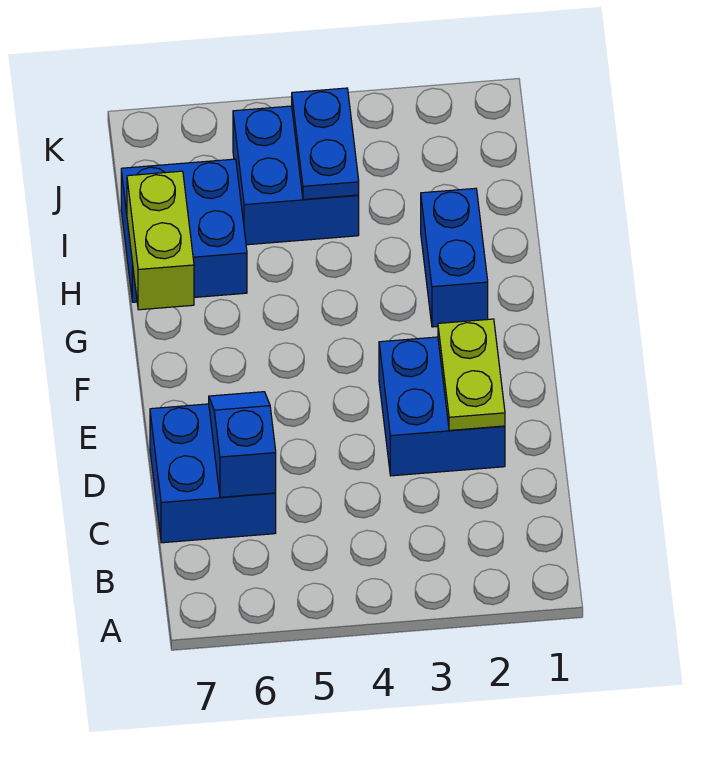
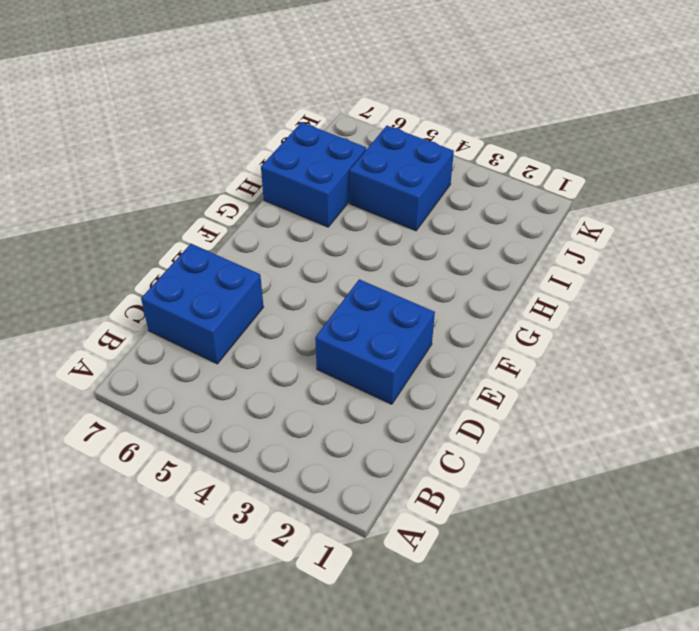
none -> blue 1x2 brick [421,188,488,327]
none -> blue 1x2 slope [209,392,276,497]

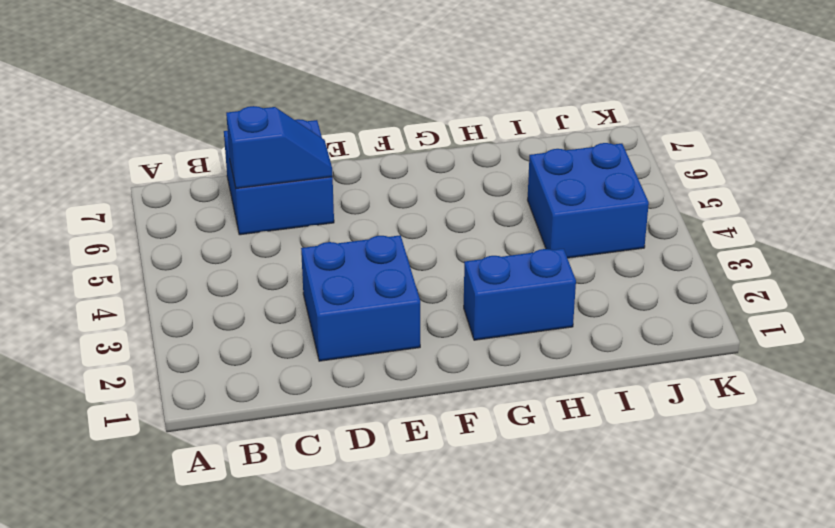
none -> blue 2x2 brick [121,159,247,302]
none -> lime 1x2 plate [438,319,505,430]

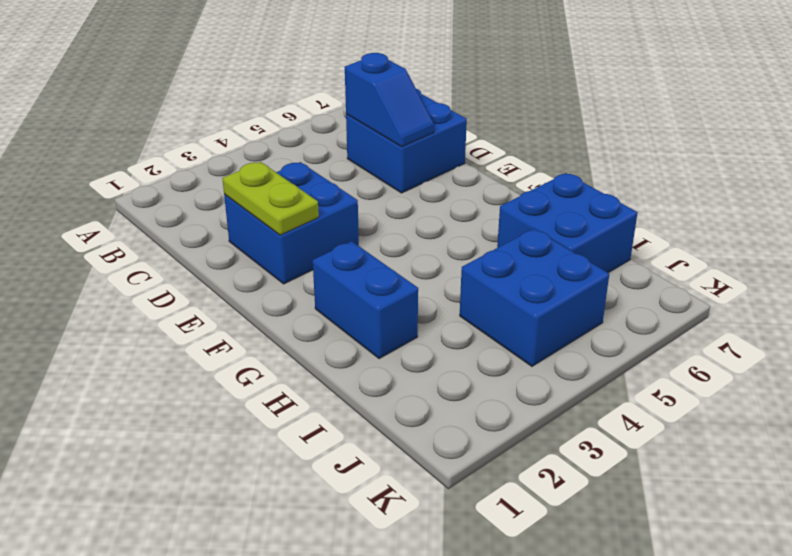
none -> lime 1x2 brick [127,171,194,310]
none -> blue 1x2 plate [292,88,359,199]

